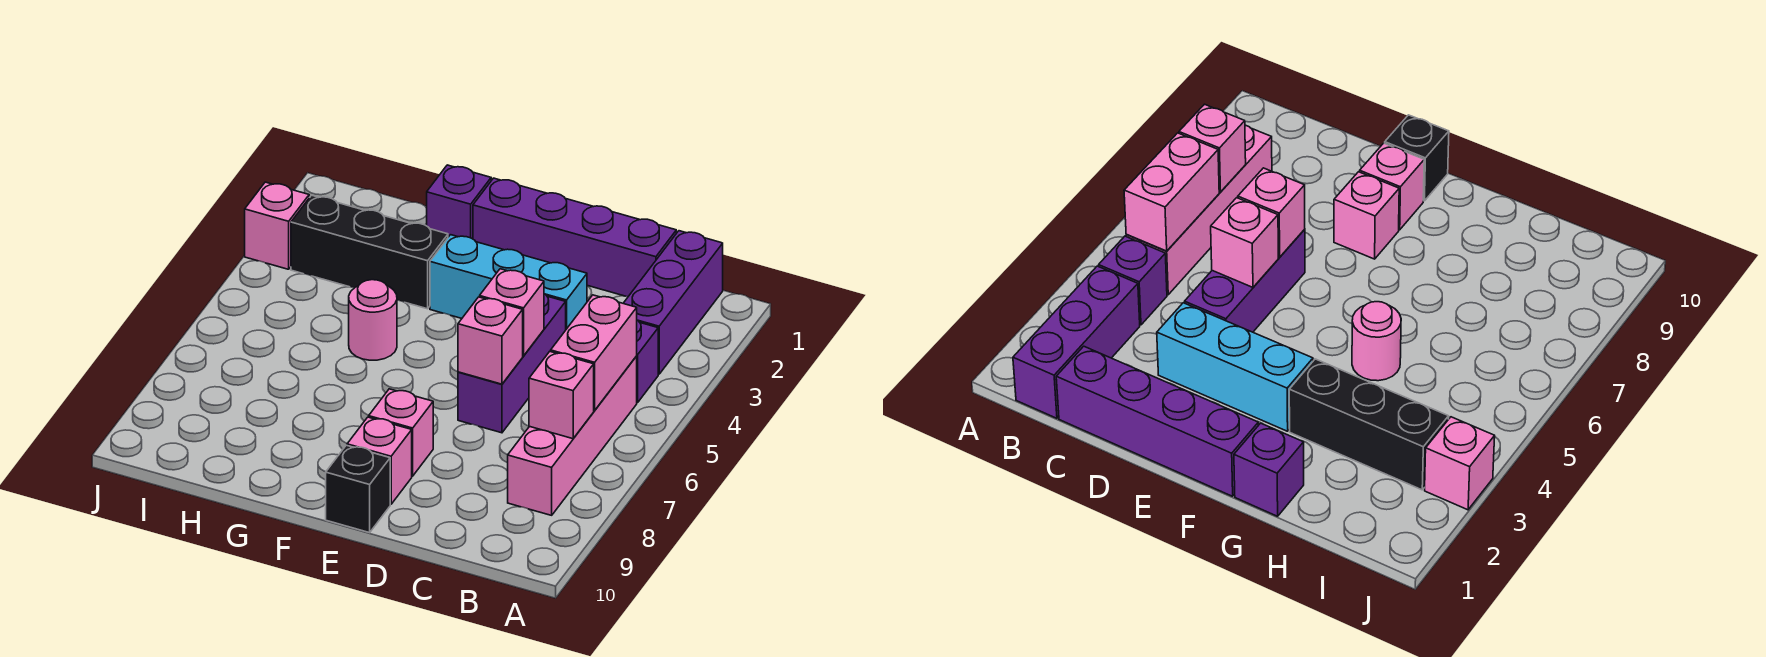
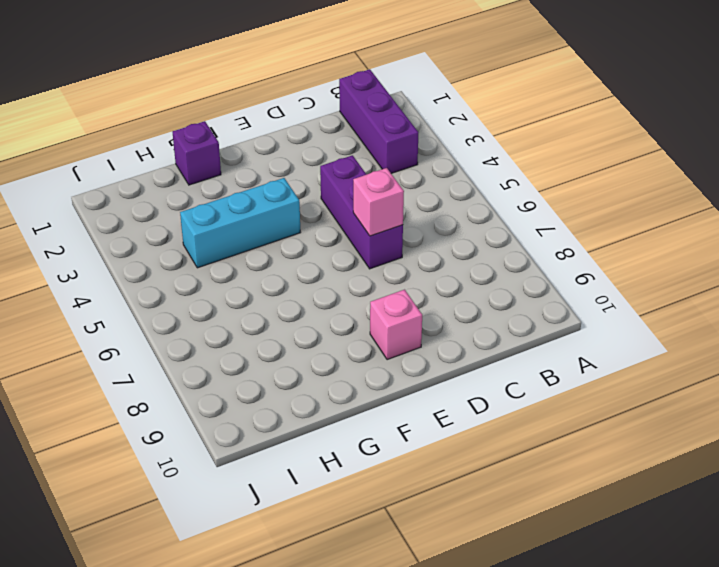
cyan 1x3 brick [180,178,300,268] -> cyan 1x3 brick moved to [430,235,587,329]
none -> purple 1x1 brick [637,320,658,403]
none -> pink 1x4 brick [508,356,637,515]
none -> purple 1x4 brick [473,178,676,297]

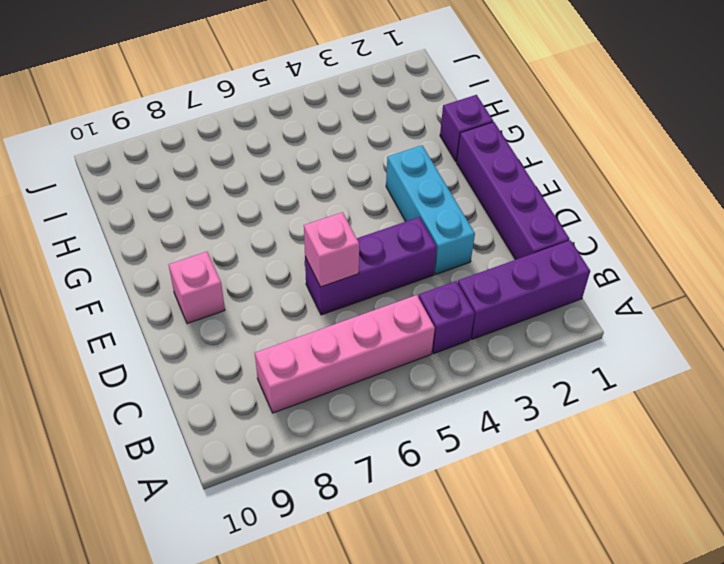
none -> pink 1x1 brick [369,389,433,476]
none -> black 1x1 brick [326,445,390,533]
none -> black 1x3 brick [291,195,448,309]

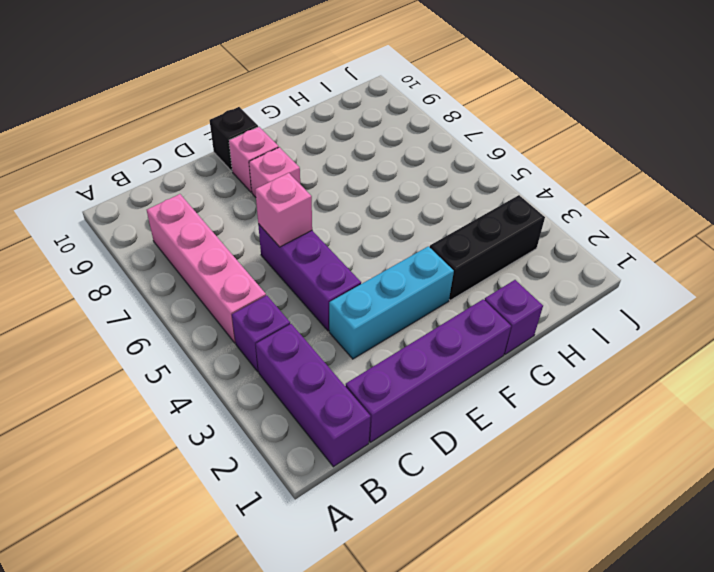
none -> pink 1x1 round brick [349,280,397,360]
none -> pink 1x1 brick [245,182,309,269]
none -> pink 1x2 brick [551,295,637,410]

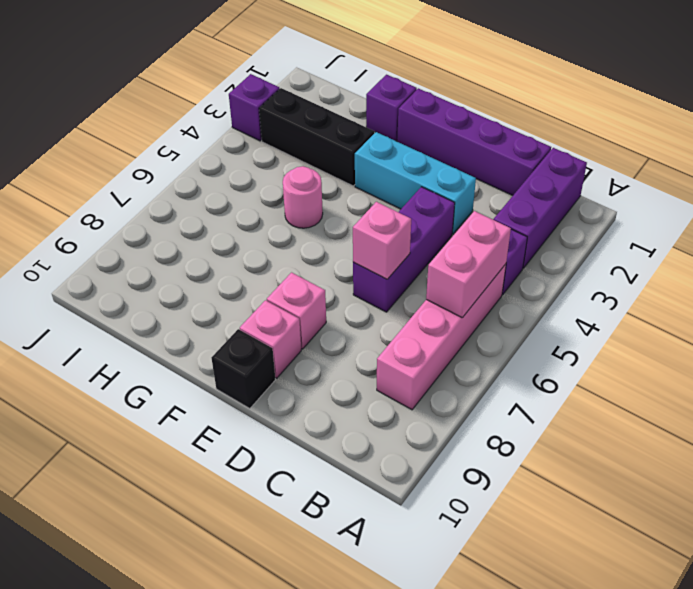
purple 1x1 brick [229,74,280,141] -> pink 1x1 brick [245,182,309,269]
none -> pink 1x1 brick [529,352,594,439]
none -> pink 1x1 brick [480,269,544,356]

